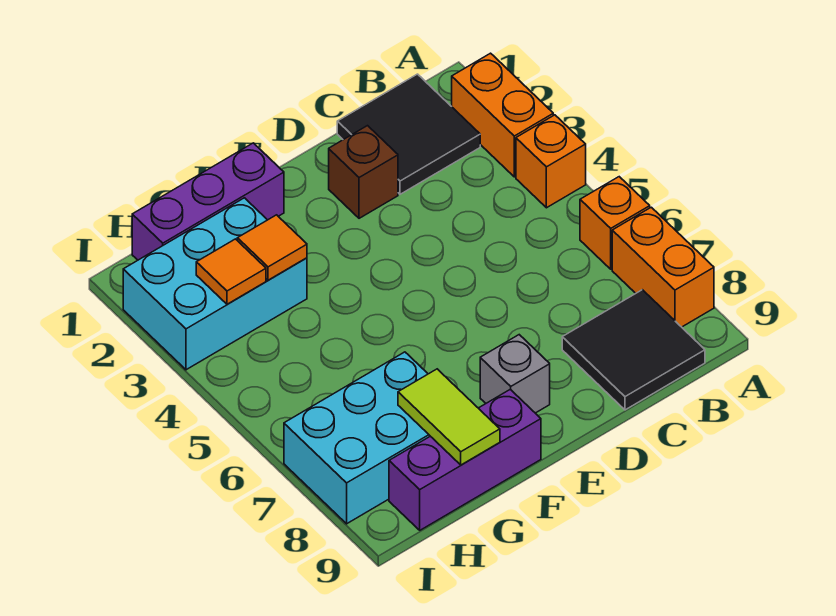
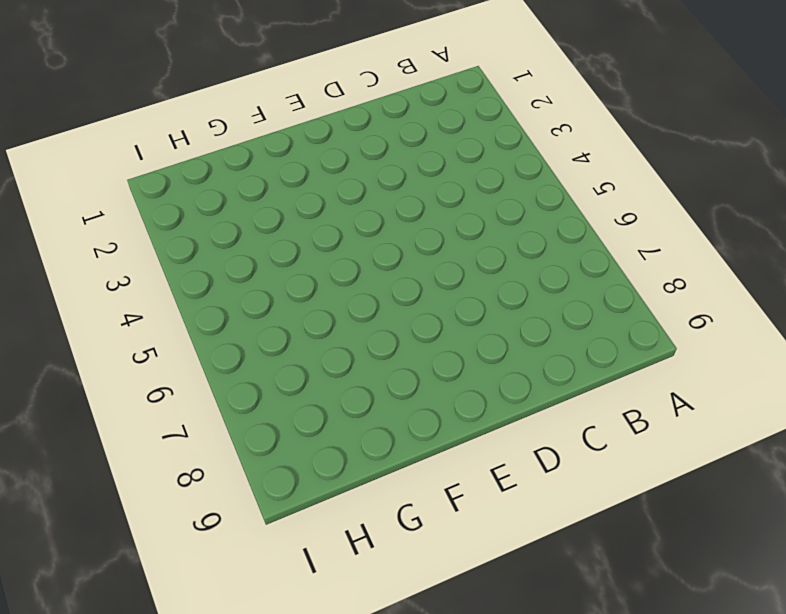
none -> orange 1x2 brick [452,53,553,177]
none -> orange 1x1 brick [516,115,586,208]
none -> orange 1x1 brick [580,177,650,269]

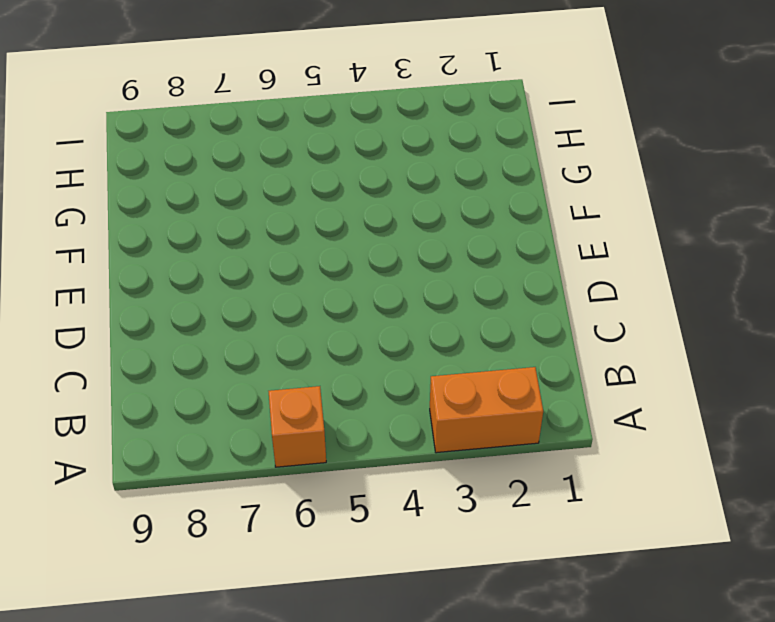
none -> orange 1x1 brick [516,115,586,208]
none -> orange 1x2 brick [612,207,714,327]
none -> black 2x2 tile [337,74,480,194]

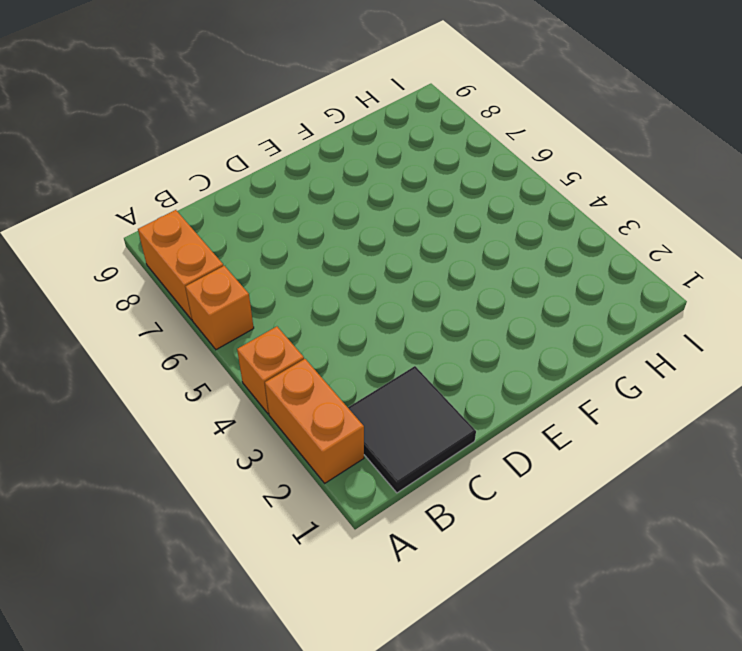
none -> black 2x2 tile [562,290,705,410]
none -> brown 1x1 brick [329,126,398,218]
none -> grey 1x1 brick [480,335,550,413]

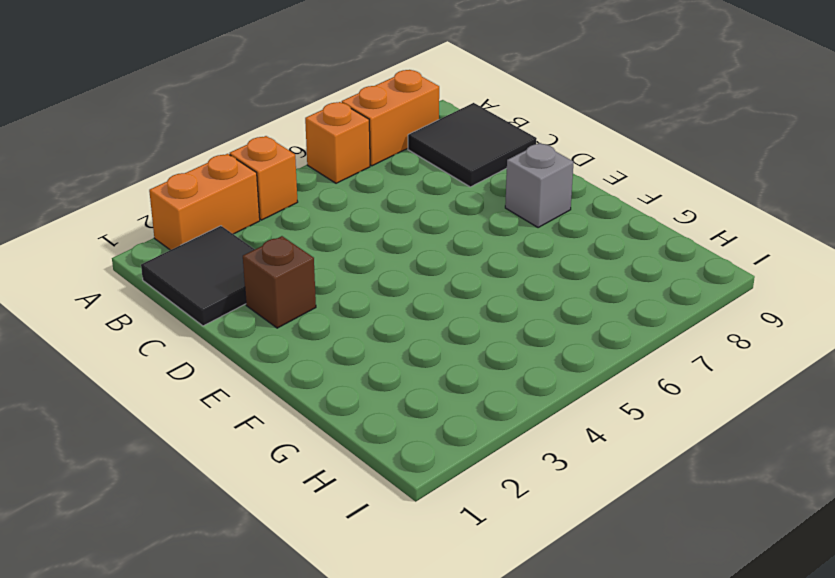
none -> purple 1x3 brick [132,143,284,260]
none -> purple 1x3 brick [389,389,541,530]
none -> cyan 2x3 brick [123,198,307,370]

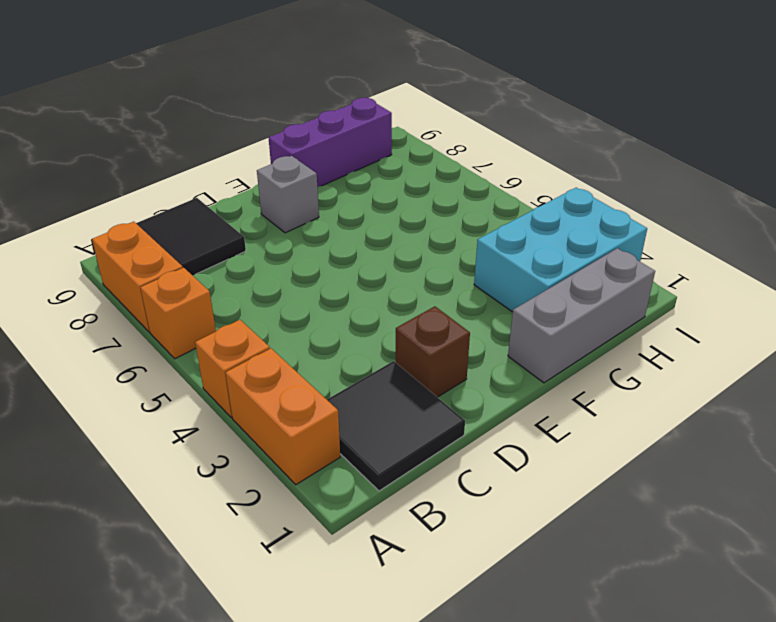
grey 1x3 brick [508,248,655,383] -> purple 1x3 brick [132,143,284,260]
none -> cyan 2x3 brick [284,352,430,524]
none -> orange 1x1 tile [237,215,307,280]
none -> lime 1x2 tile [398,369,500,465]

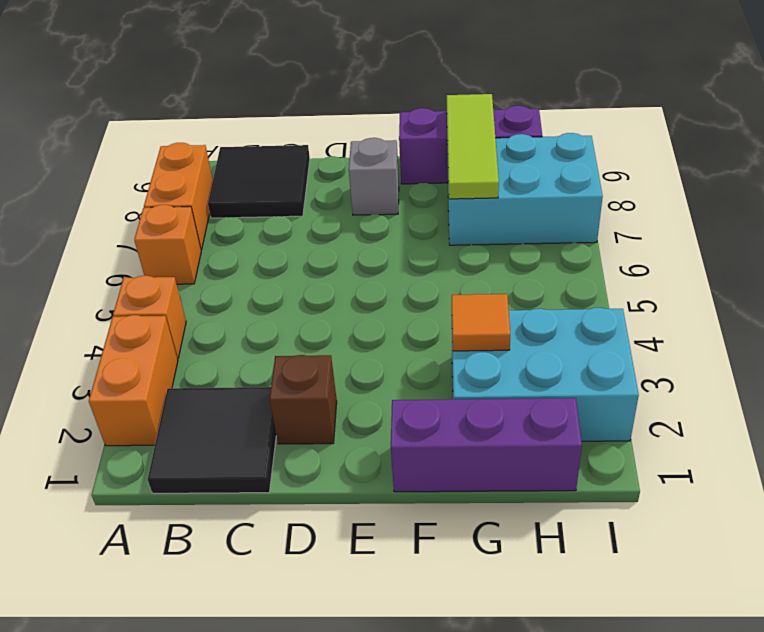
lime 1x3 tile [447,94,499,199] -> lime 1x2 tile [398,369,500,465]
none -> orange 1x1 tile [196,239,266,304]

